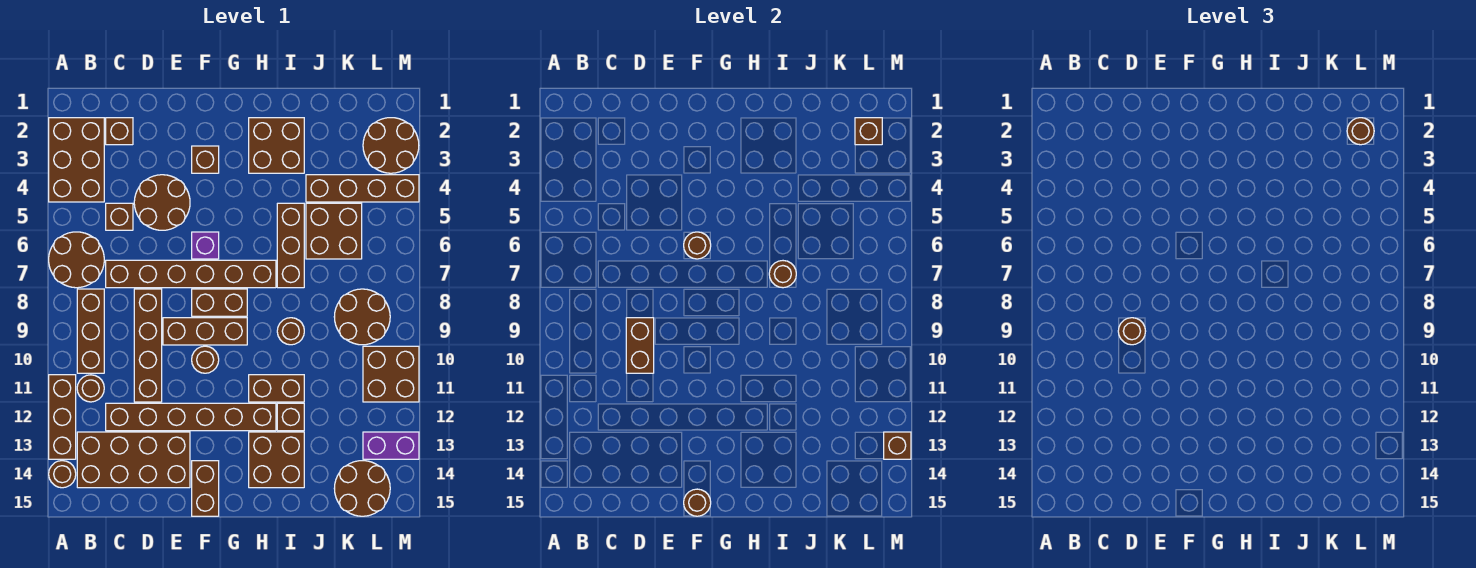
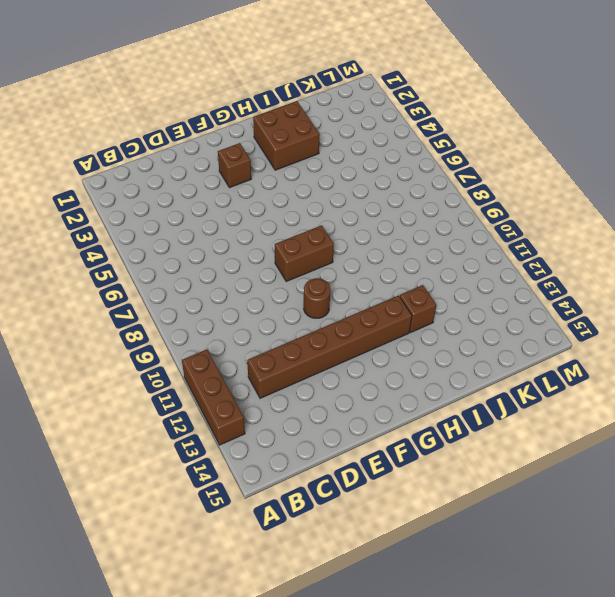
none -> brown 2x3 brick [49,118,104,202]
none -> brown 2x2 round brick [49,232,104,288]
none -> brown 1x1 round brick [49,461,76,488]
none -> brown 1x3 brick [77,289,104,373]

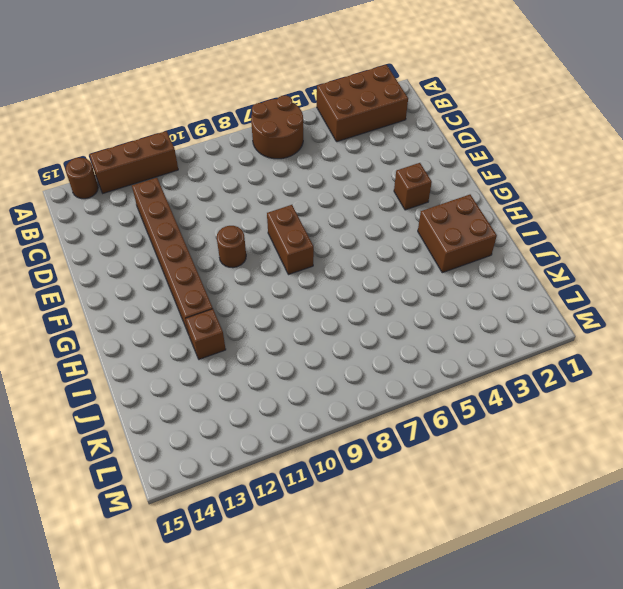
none -> brown 1x3 brick [77,289,104,373]
none -> brown 1x1 round brick [77,375,104,402]
none -> brown 2x4 brick [77,432,190,488]
none -> brown 1x1 brick [106,118,133,145]

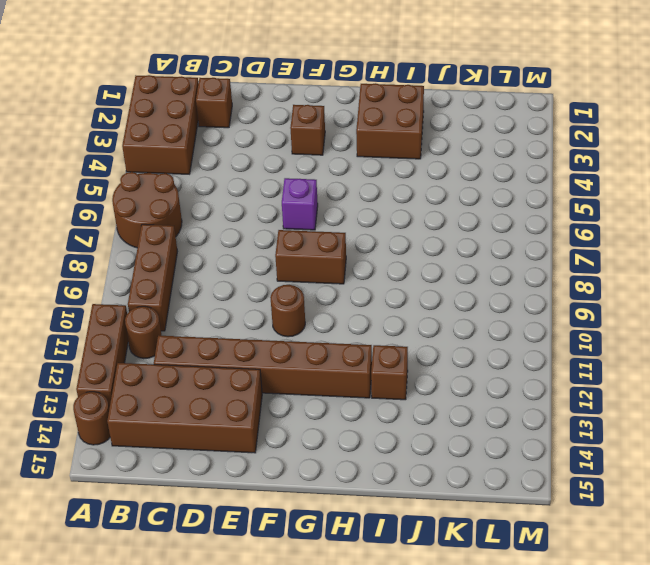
none -> brown 1x1 brick [106,203,133,230]
none -> brown 1x6 brick [106,260,276,288]
none -> brown 2x2 round brick [134,175,190,230]
none -> brown 1x4 brick [134,289,162,402]

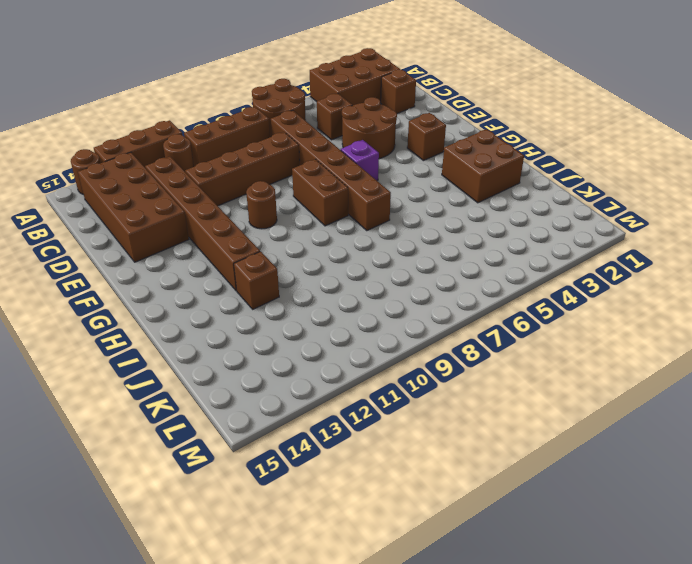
none -> brown 1x3 brick [163,318,247,345]
none -> brown 1x2 brick [192,461,219,516]
none -> brown 1x2 brick [249,375,304,402]
none -> brown 2x2 brick [249,432,304,488]

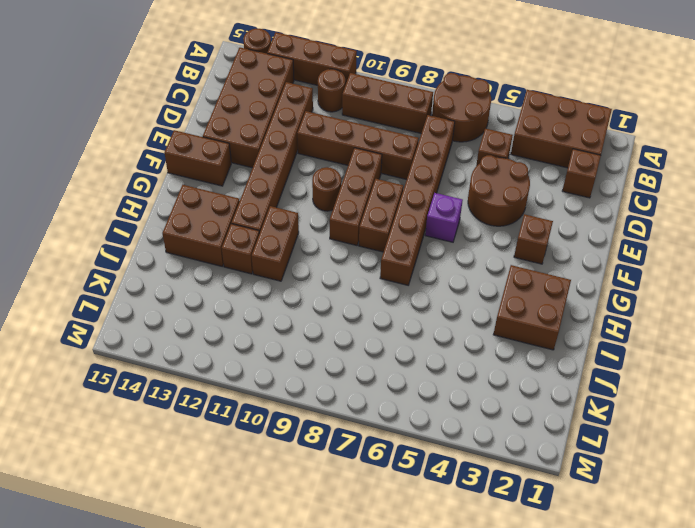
none -> brown 1x3 brick [277,203,304,288]
none -> brown 1x1 round brick [277,318,304,345]
none -> brown 1x4 brick [306,175,419,202]
none -> brown 2x2 brick [306,203,362,259]

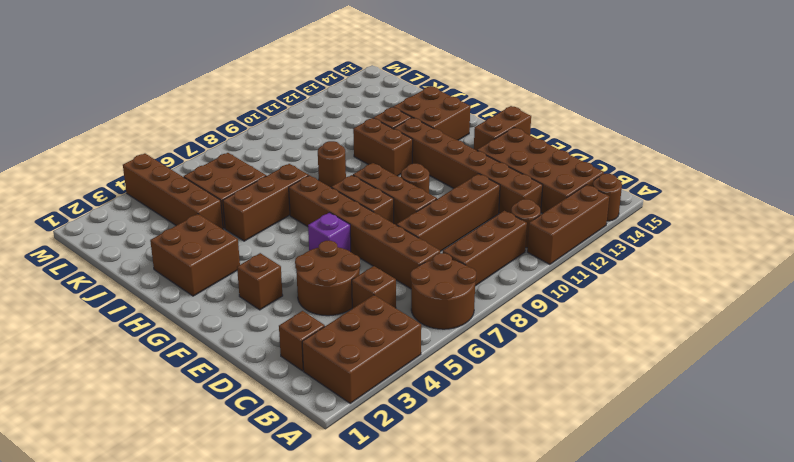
none -> brown 2x2 round brick [334,289,390,345]
none -> brown 2x2 round brick [334,461,390,516]
none -> brown 2x2 round brick [363,118,419,173]
none -> brown 2x2 brick [363,346,419,402]

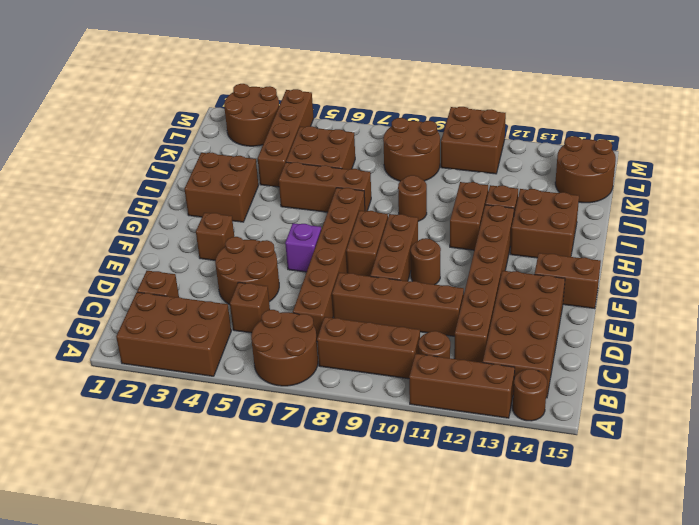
none -> purple 1x2 brick [363,432,419,459]
none -> brown 1x2 brick [626,318,654,373]
none -> brown 1x1 round brick [684,232,711,259]
none -> brown 1x1 round brick [684,489,711,516]

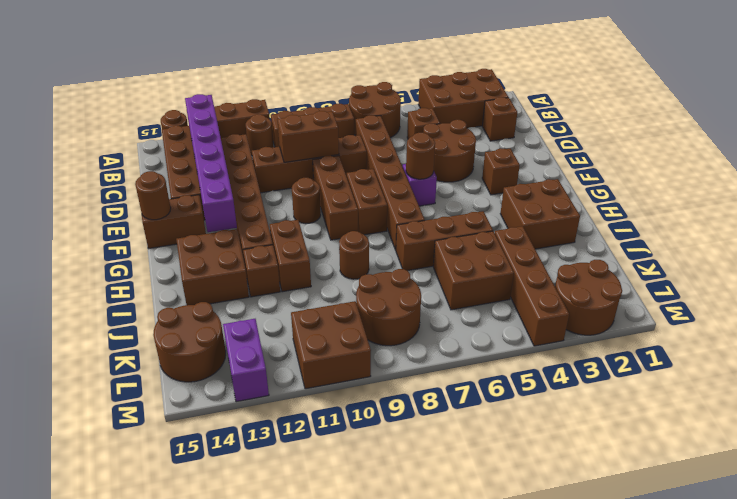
purple 1x6 brick [185,94,237,232] -> none
none -> brown 1x1 round brick [769,261,796,288]
none -> brown 1x1 brick [855,118,882,145]
none -> brown 1x1 brick [884,432,911,459]
none -> brown 1x1 round brick [1118,318,1146,345]

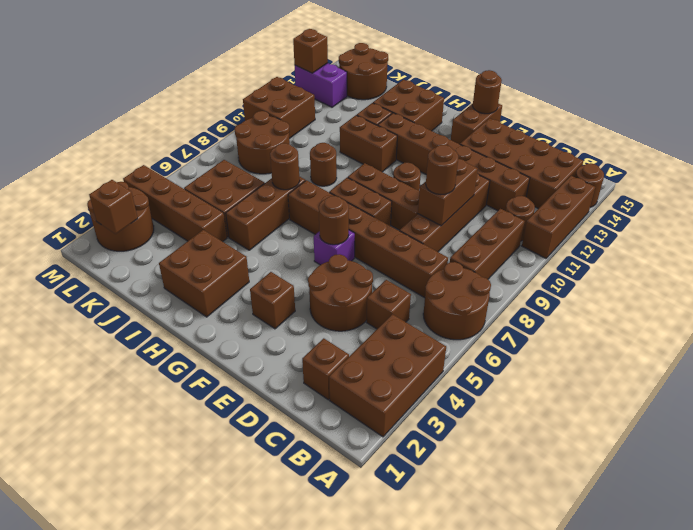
none -> brown 1x1 round brick [1347,118,1374,145]

